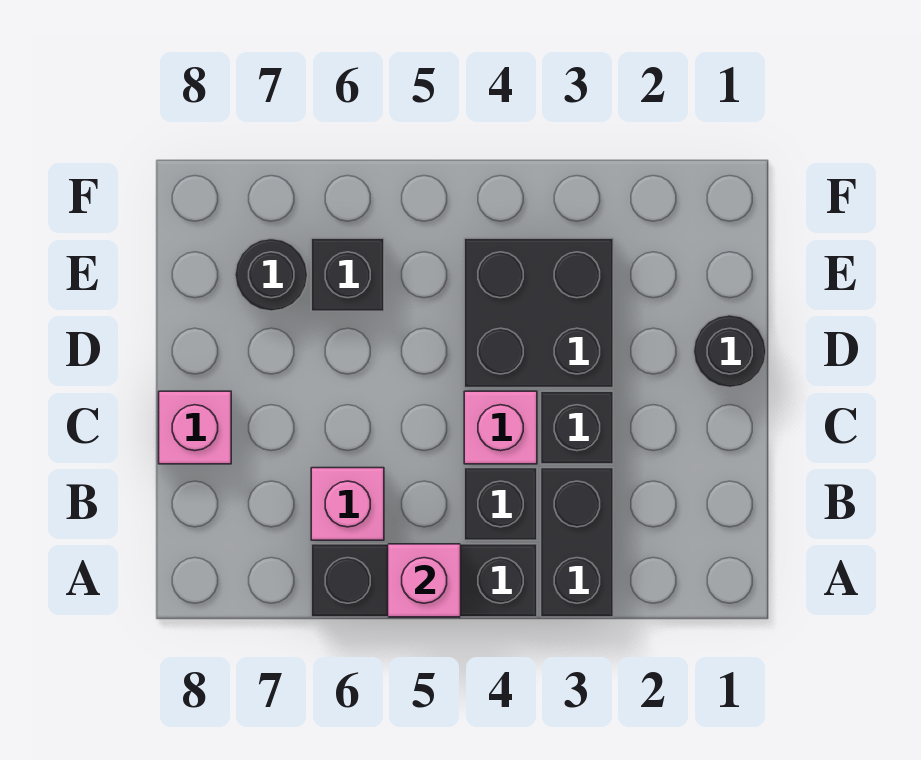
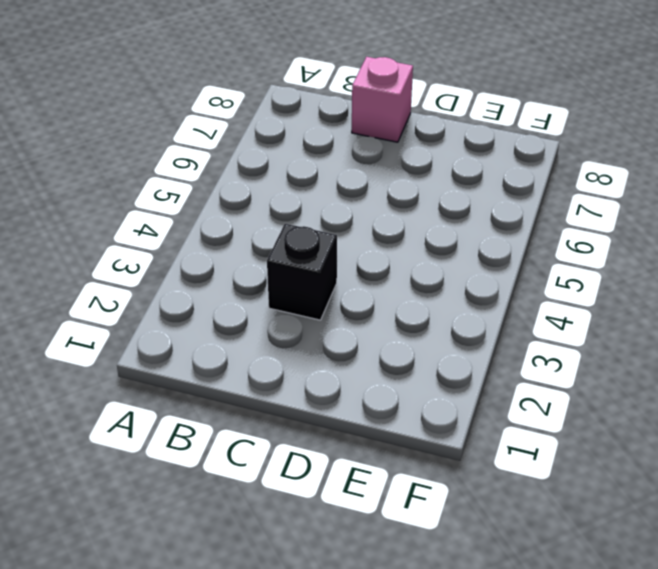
none -> black 1x2 brick [541,468,613,617]
none -> black 1x3 brick [311,544,537,617]
none -> black 1x1 brick [464,468,537,540]

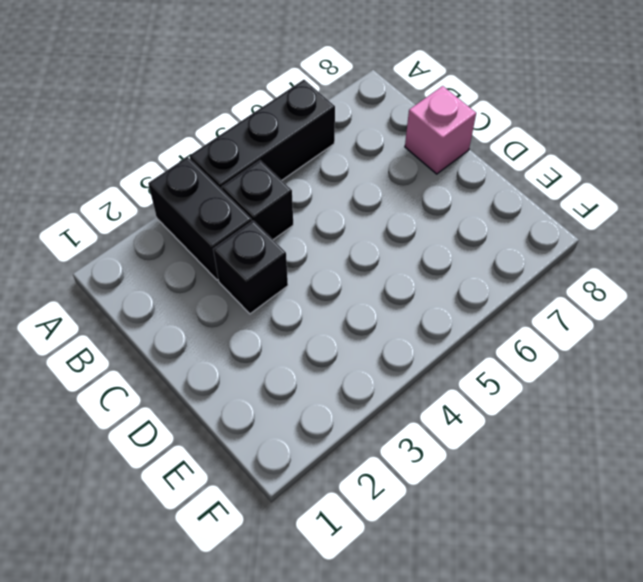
none -> pink 1x1 brick [311,468,384,540]
none -> pink 1x1 brick [464,391,537,464]
none -> black 1x1 round brick [693,315,766,388]

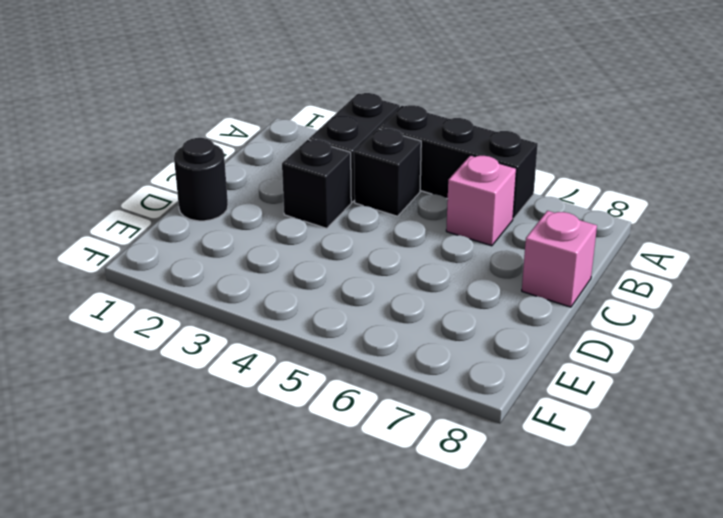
none -> pink 1x1 brick [464,391,537,464]
none -> black 2x2 brick [464,238,613,388]
none -> black 1x1 brick [311,238,384,311]

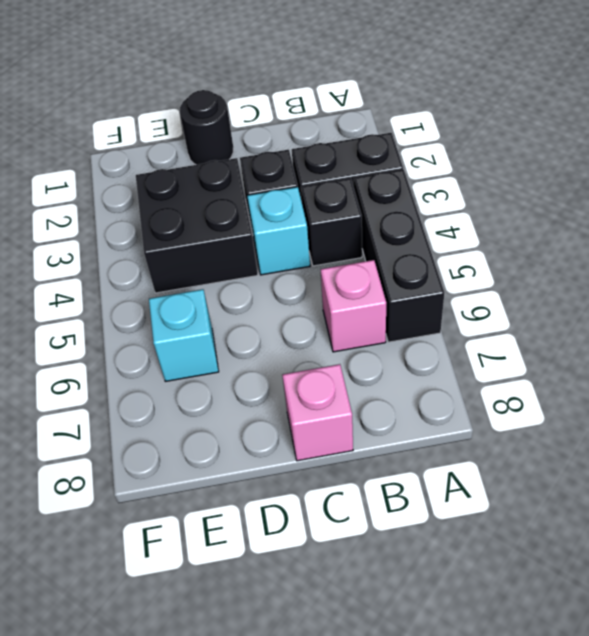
cyan 1x1 brick [247,187,310,275] -> pink 1x1 brick [464,391,537,464]
cyan 1x1 brick [149,289,219,381] -> black 1x1 brick [311,238,384,311]
none -> black 1x1 round brick [235,239,308,311]
none -> pink 1x1 brick [388,544,461,617]

